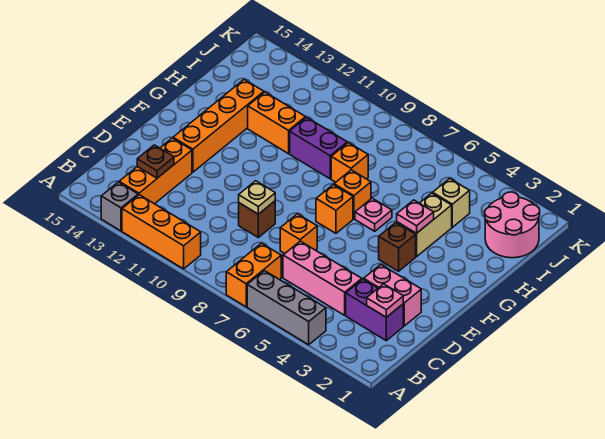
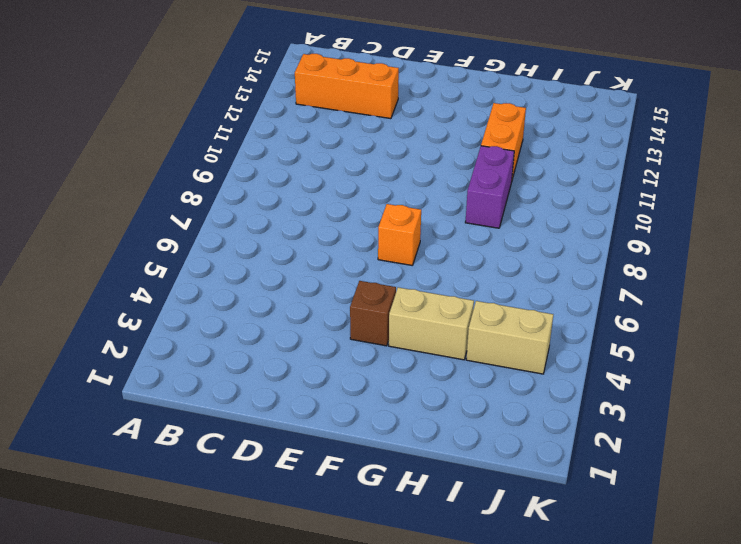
tan 1x2 brick [466,301,553,374] -> tan 1x1 brick [433,178,470,227]
none -> grey 1x3 brick [247,271,326,345]
none -> orange 1x2 brick [226,243,281,307]
none -> orange 1x3 brick [122,195,201,269]

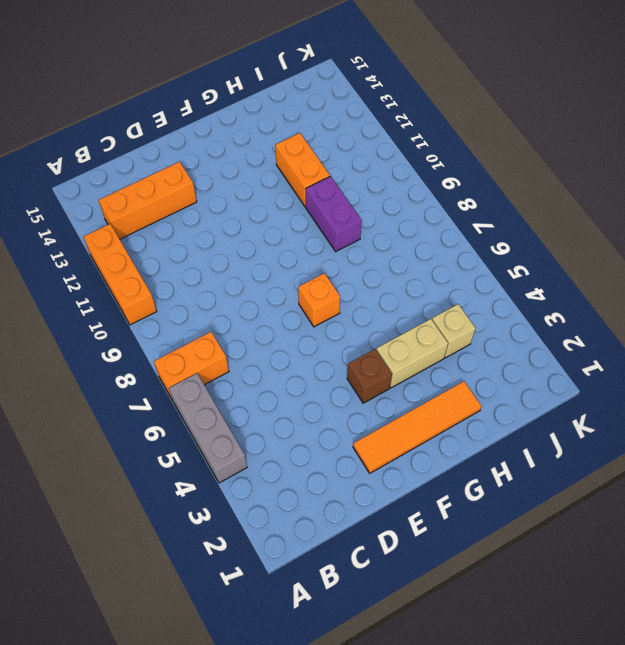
orange 1x4 tile [353,381,482,473] -> none
none -> grey 1x1 brick [101,182,138,231]
none -> purple 1x2 brick [346,279,403,341]
none -> pink 1x3 brick [283,241,362,315]

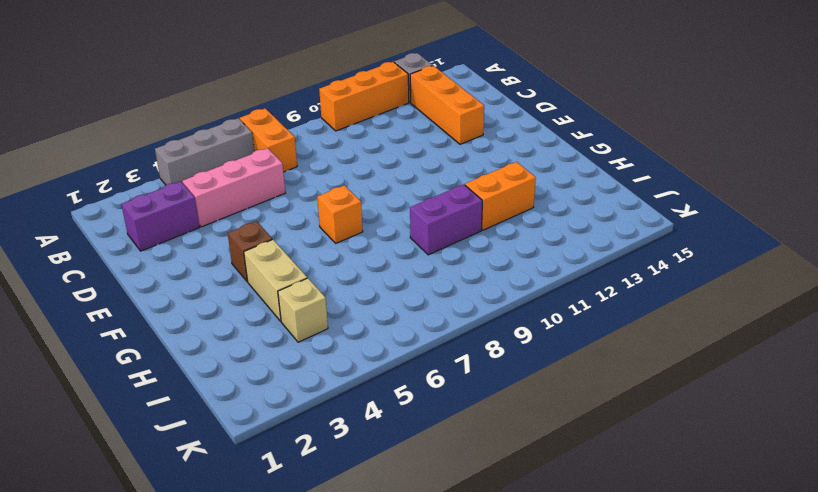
none -> pink 1x2 brick [364,265,421,326]
none -> orange 1x1 brick [280,214,317,254]
none -> brown 1x1 brick [239,201,275,237]

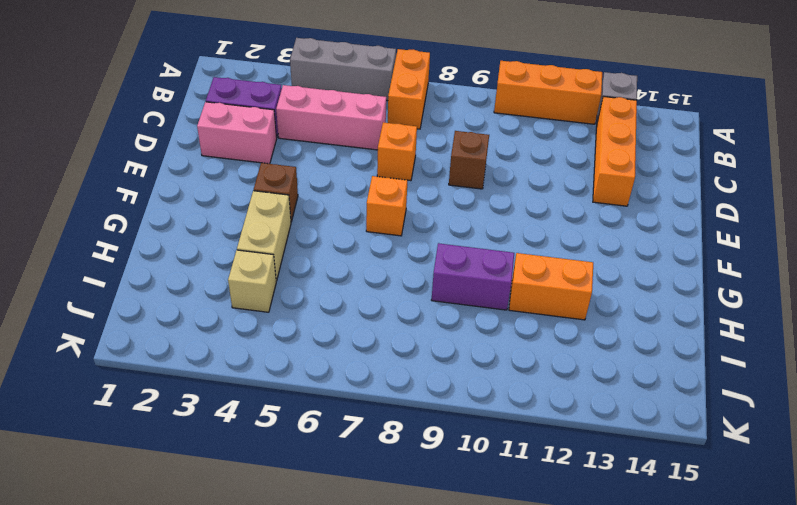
none -> orange 1x4 brick [173,80,264,172]
none -> pink 1x1 plate [355,198,392,231]
none -> orange 1x1 brick [334,170,371,219]

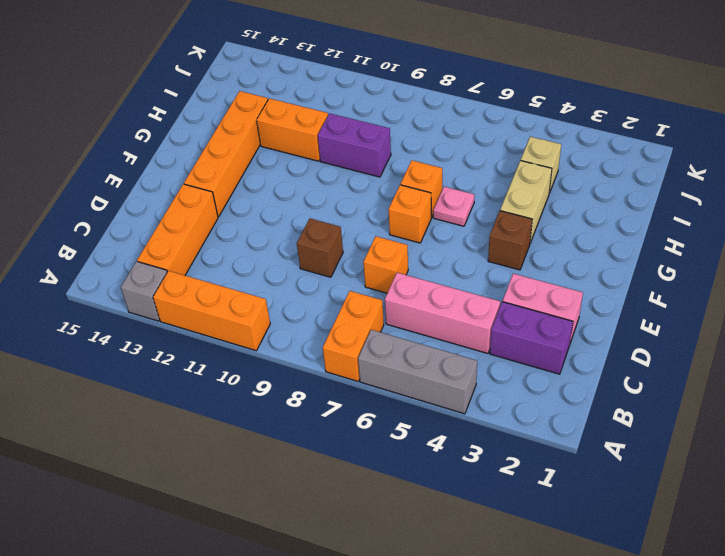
none -> orange 1x1 brick [331,143,368,182]
none -> pink 2x2 round brick [485,192,540,258]
none -> pink 1x1 plate [367,284,403,317]

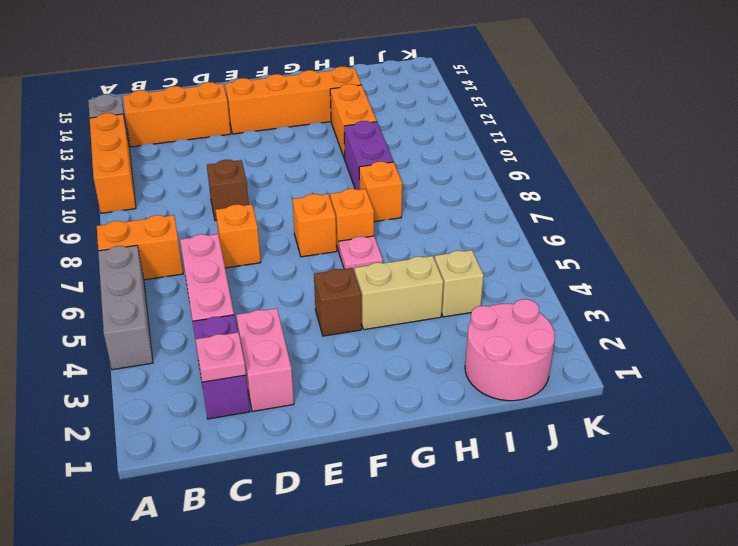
none -> brown 1x1 plate [137,145,174,178]
none -> tan 1x1 plate [239,181,275,214]
none -> pink 1x1 plate [397,200,434,233]

